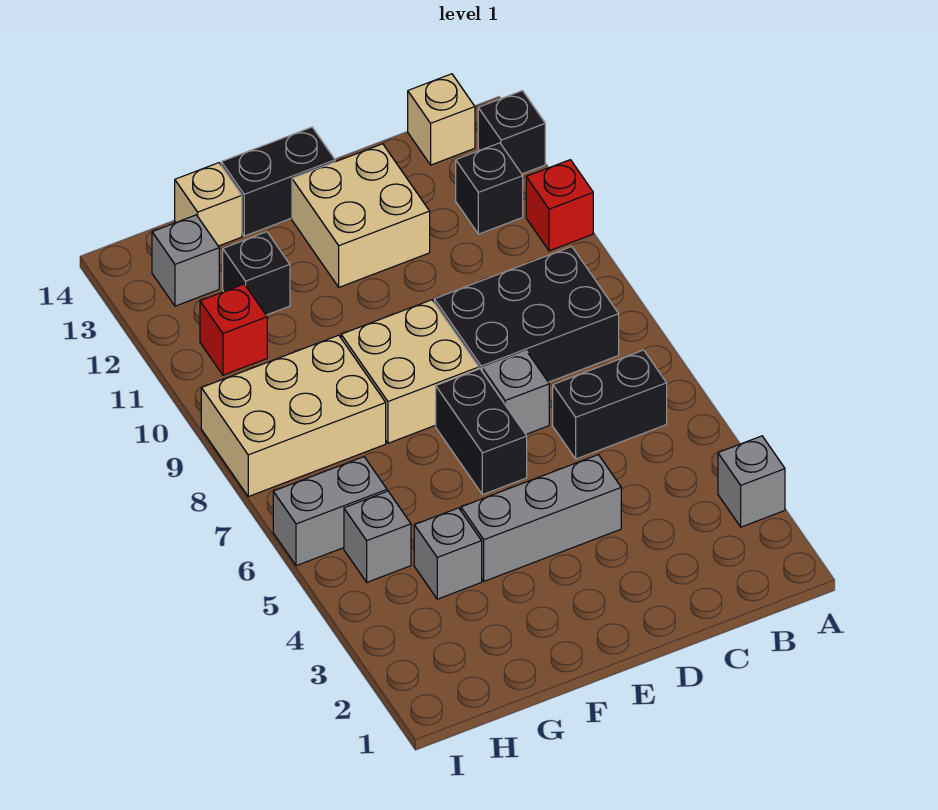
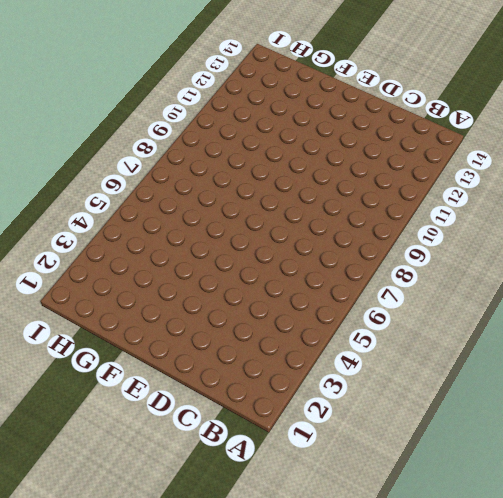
none -> grey 1x1 brick [718,436,785,527]
none -> red 1x1 brick [526,160,593,251]
none -> black 1x1 brick [478,91,545,174]

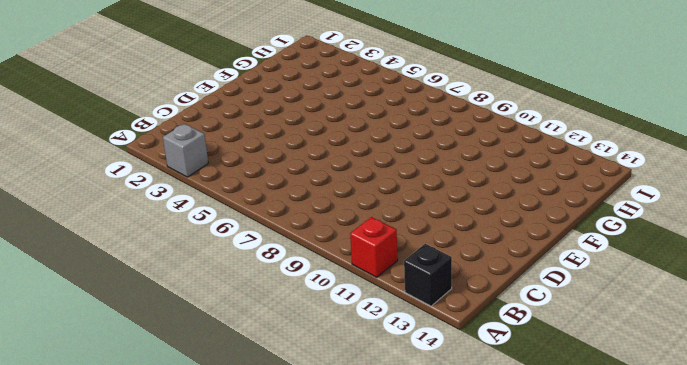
none -> black 1x2 brick [553,350,667,459]
none -> black 2x3 brick [434,246,619,382]
none -> black 1x1 brick [456,143,523,234]

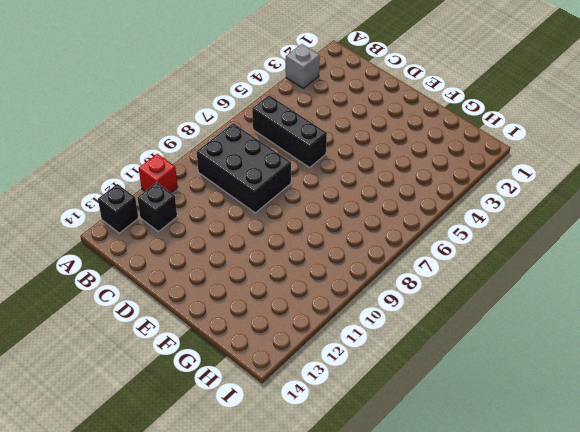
black 1x3 brick [252,95,327,168] -> black 1x2 brick [553,350,667,459]
none -> tan 1x1 brick [408,74,475,165]
none -> grey 1x3 brick [461,455,621,581]
none -> grey 1x1 brick [482,351,549,434]

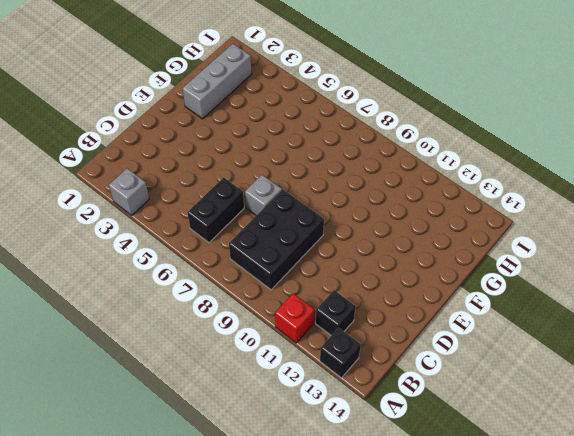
grey 1x3 brick [182,44,252,119] -> grey 1x3 brick moved to [461,455,621,581]
none -> tan 1x1 brick [408,74,475,165]
none -> tan 2x2 brick [292,144,430,287]
none -> black 1x2 brick [436,369,527,495]

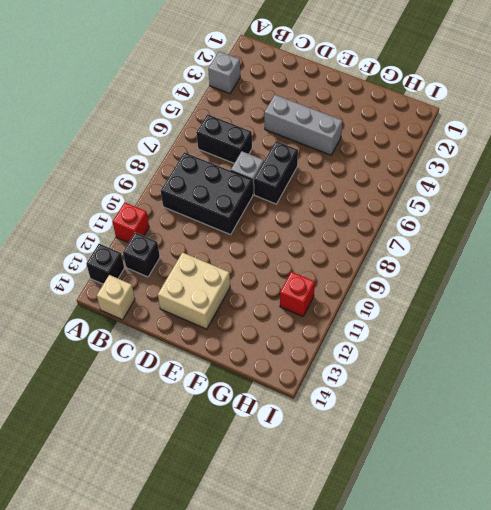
none -> tan 2x2 brick [341,300,479,443]
none -> black 1x2 brick [221,127,335,236]
none -> grey 1x1 brick [414,508,482,599]

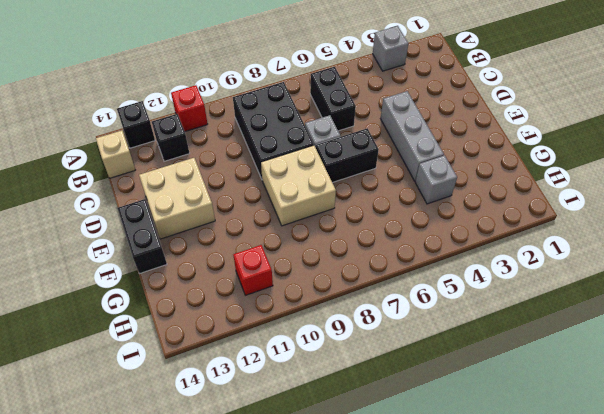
none -> tan 2x3 brick [201,335,386,497]
none -> black 1x1 brick [223,232,290,315]
none -> tan 1x1 brick [175,163,242,246]

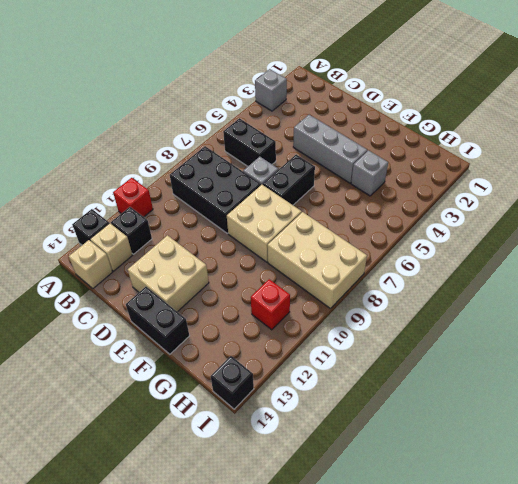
tan 1x1 brick [90,223,132,271] -> tan 1x1 brick moved to [175,163,242,246]
black 1x1 brick [211,356,254,409] -> black 1x1 brick moved to [223,232,290,315]
none -> grey 1x1 brick [344,491,411,582]
none -> grey 1x2 brick [273,457,387,566]
none -> grey 1x1 brick [152,215,219,306]

